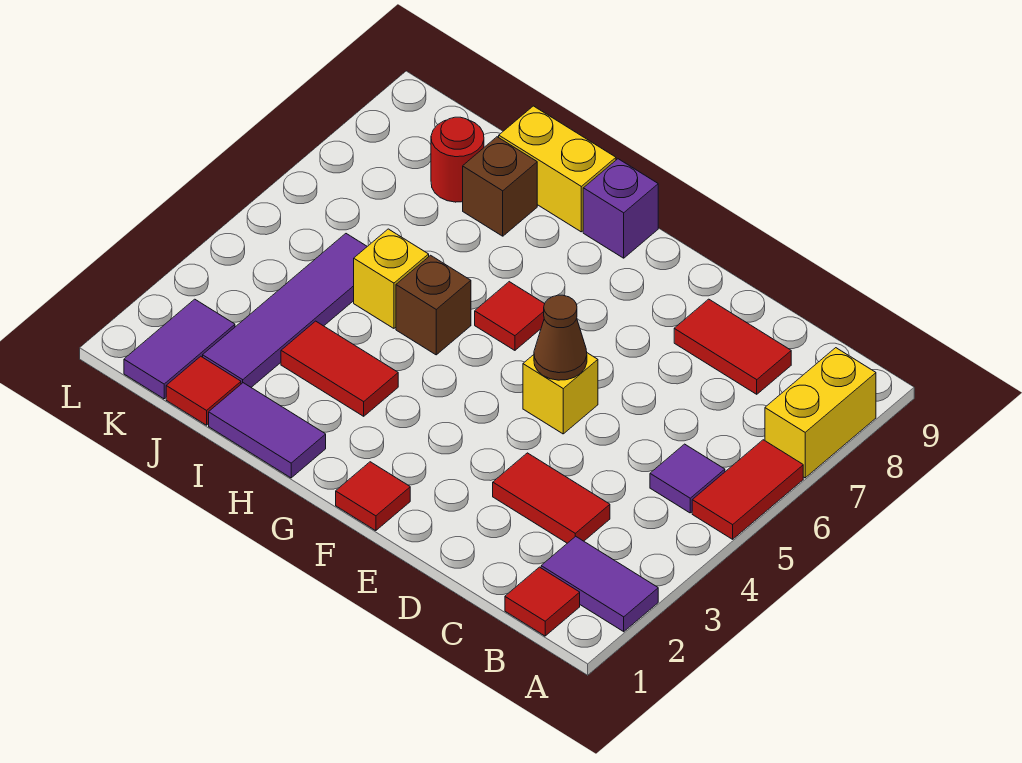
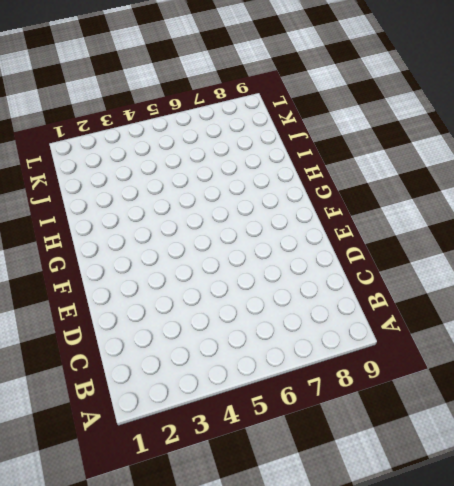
none -> purple 1x2 tile [541,536,658,632]
none -> red 1x2 tile [692,440,803,539]
none -> yellow 1x2 brick [765,348,876,478]

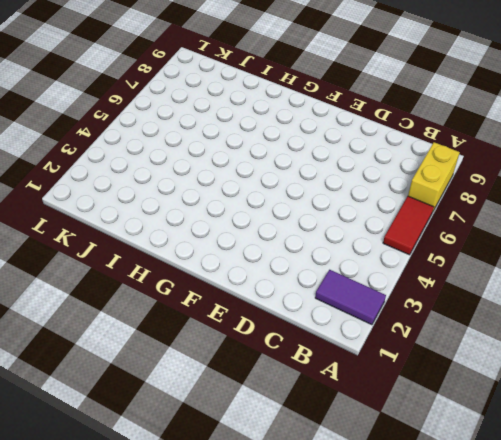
none -> red 1x1 tile [505,567,580,636]
none -> purple 1x1 tile [650,444,725,513]
none -> red 1x2 tile [493,453,610,543]

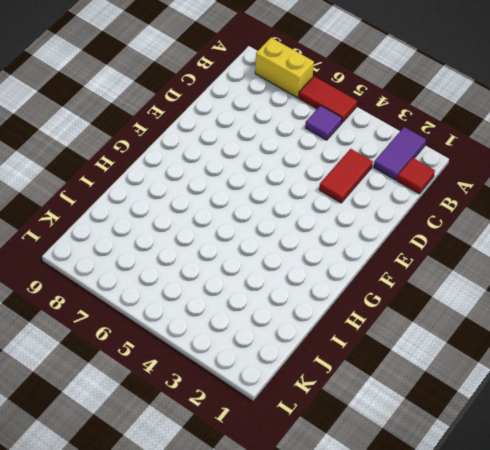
none -> red 1x2 tile [674,299,791,394]
none -> yellow 1x1 brick [523,353,598,434]
none -> red 1x1 tile [336,462,410,531]

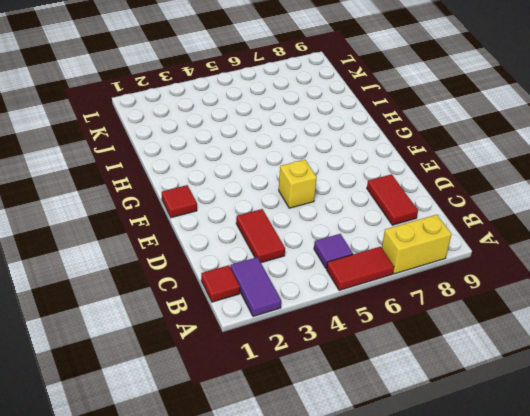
none -> red 1x1 tile [475,282,545,350]
none -> purple 1x1 brick [583,159,658,258]
none -> purple 1x2 tile [209,383,326,478]

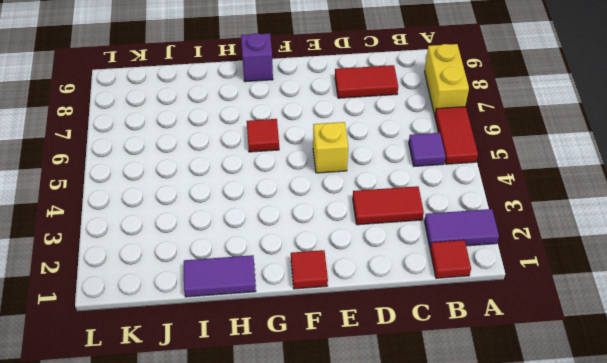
none -> red 1x2 tile [281,321,398,416]
none -> brown 1x1 brick [396,255,471,355]
none -> yellow 1x2 brick [499,106,616,232]

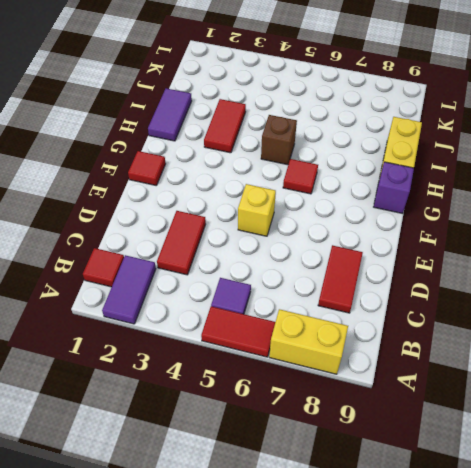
none -> yellow 1x1 brick [354,229,429,328]
none -> brown 1x1 brick [463,137,537,236]
none -> red 1x1 tile [166,356,241,425]

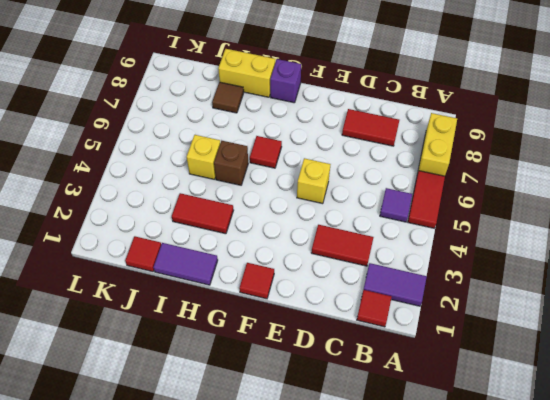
brown 1x1 tile [212,82,244,113] -> brown 1x1 brick [463,137,537,236]
none -> purple 1x4 tile [203,234,367,387]
none -> red 1x1 round brick [431,117,484,202]
none -> purple 1x2 tile [124,299,235,399]

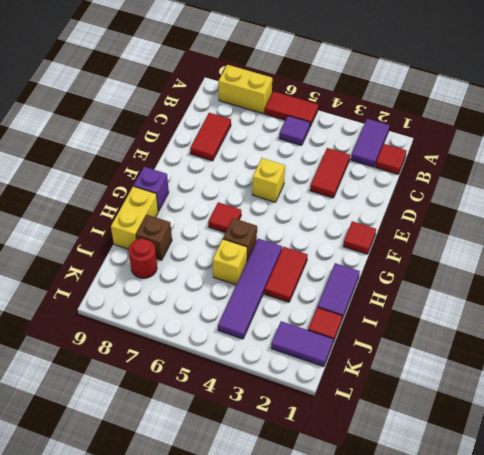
purple 1x4 tile [218,239,282,339] -> purple 1x4 tile turned to [203,234,367,387]
none -> brown 1x1 cone [534,295,587,380]

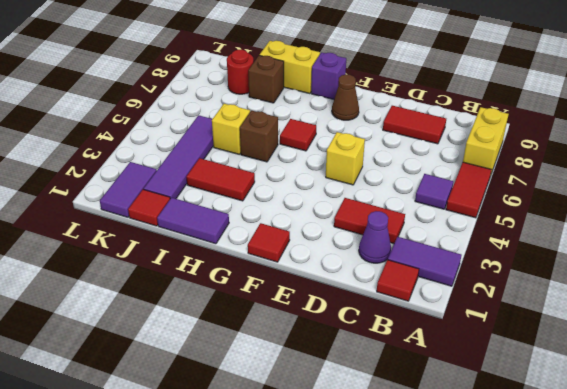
purple 1x1 cone [359,211,391,263] -> none
brown 1x1 cone [332,74,359,120] -> brown 1x1 cone moved to [534,295,587,380]

